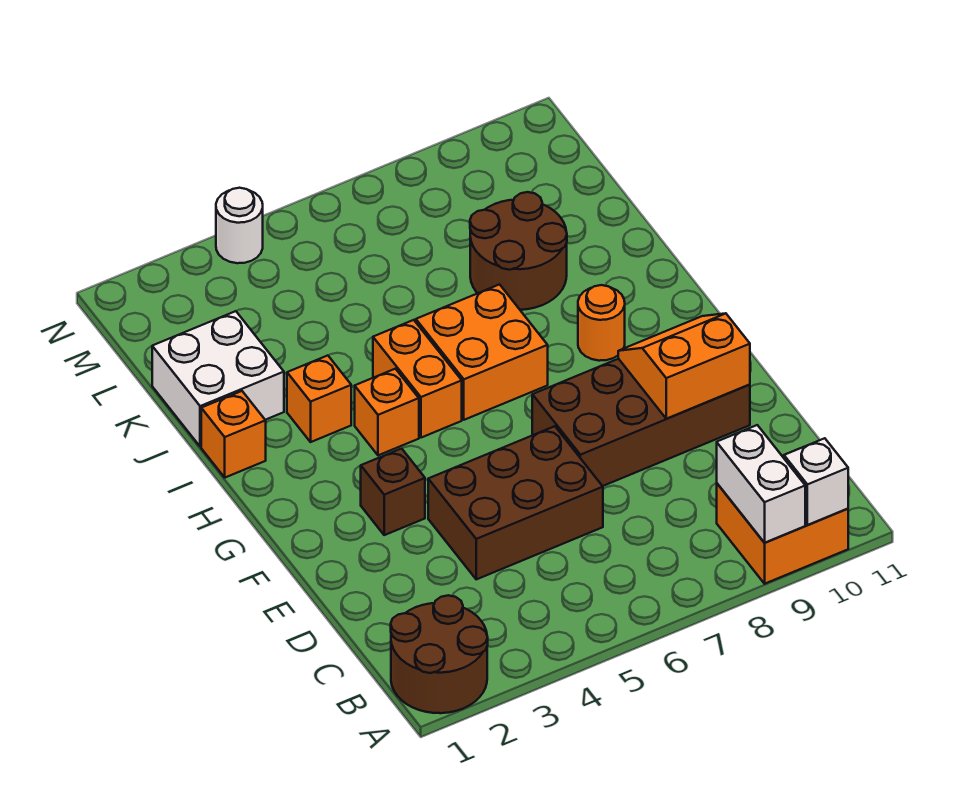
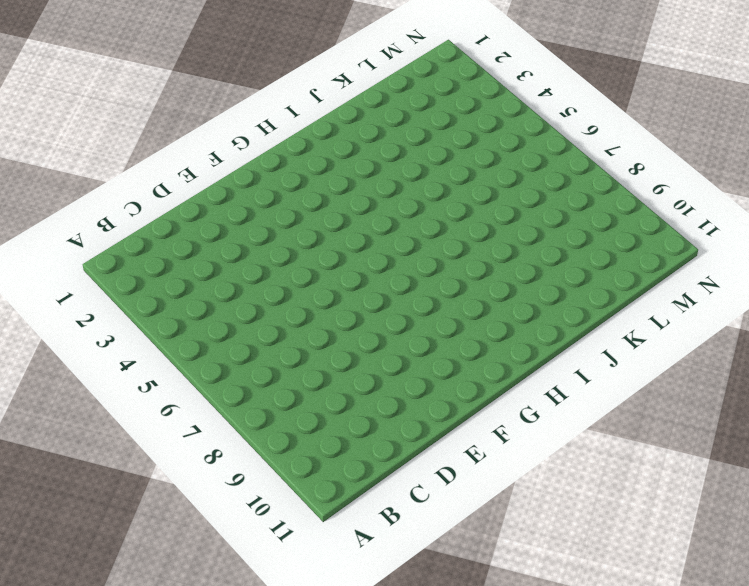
none -> brown 2x2 round brick [391,595,488,713]
none -> orange 2x2 brick [717,455,848,584]
none -> brown 2x3 brick [428,426,603,579]

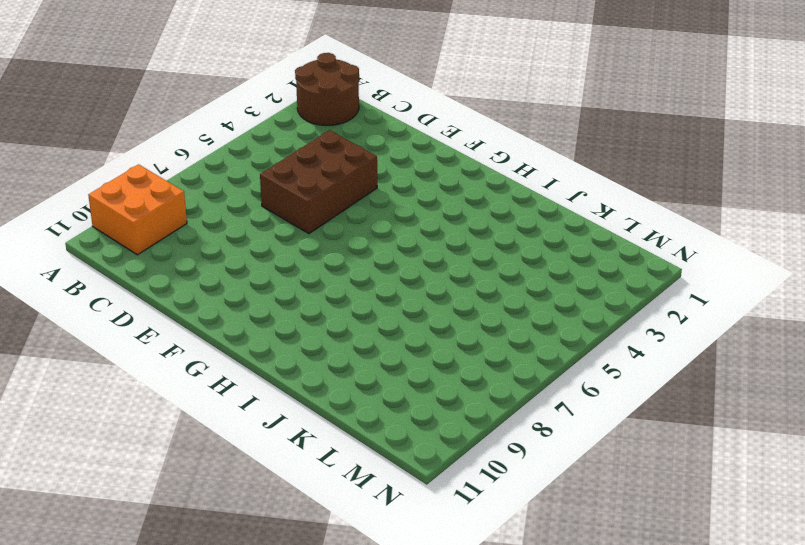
none -> brown 2x4 brick [532,359,750,486]
none -> brown 1x1 brick [361,449,425,535]
none -> orange 1x1 brick [355,369,419,455]

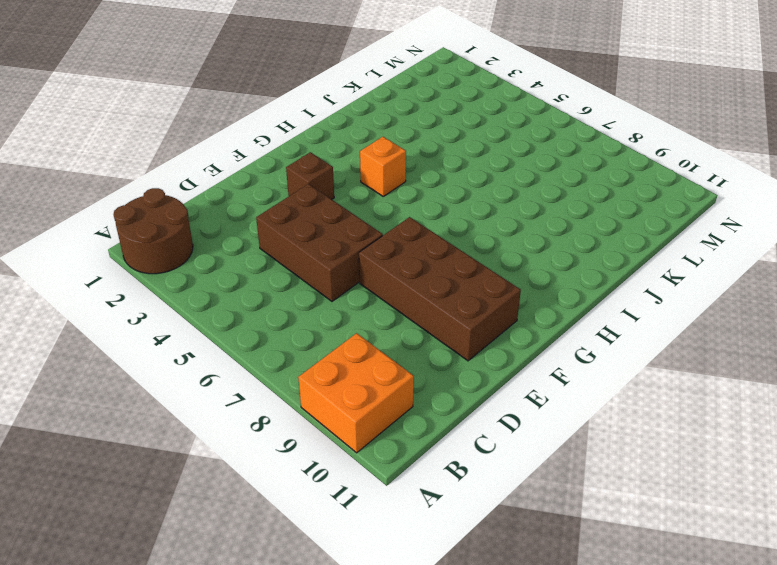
none -> orange 1x2 brick [373,320,462,438]
none -> orange 2x2 brick [416,285,548,420]
none -> orange 1x1 round brick [578,285,625,361]

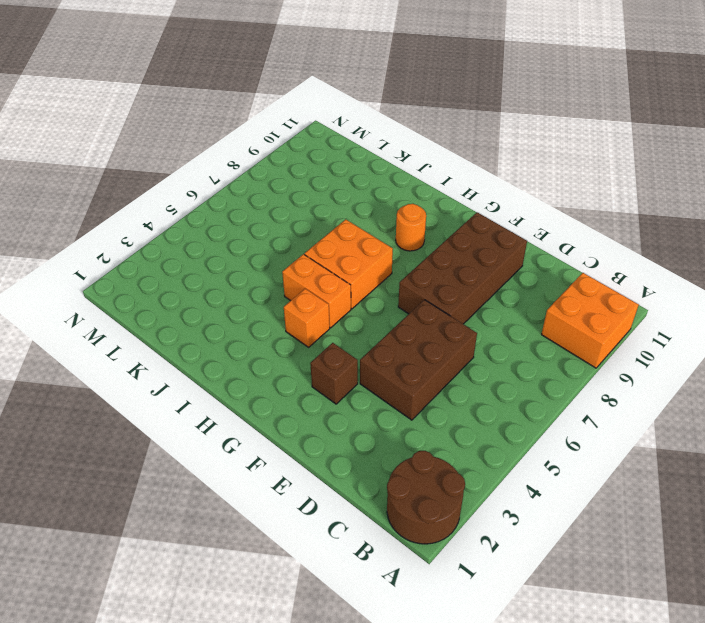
none -> orange 1x1 brick [201,391,266,478]
none -> orange 1x1 brick [287,356,351,442]
none -> white 2x2 brick [152,311,284,447]

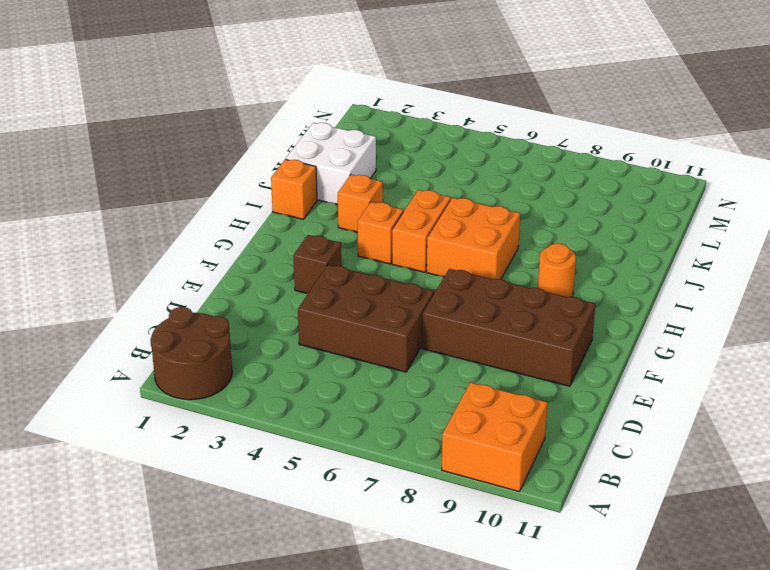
none -> brown 2x2 round brick [470,192,567,310]
none -> white 1x1 round brick [216,188,263,263]
none -> white 1x2 brick [717,425,805,543]

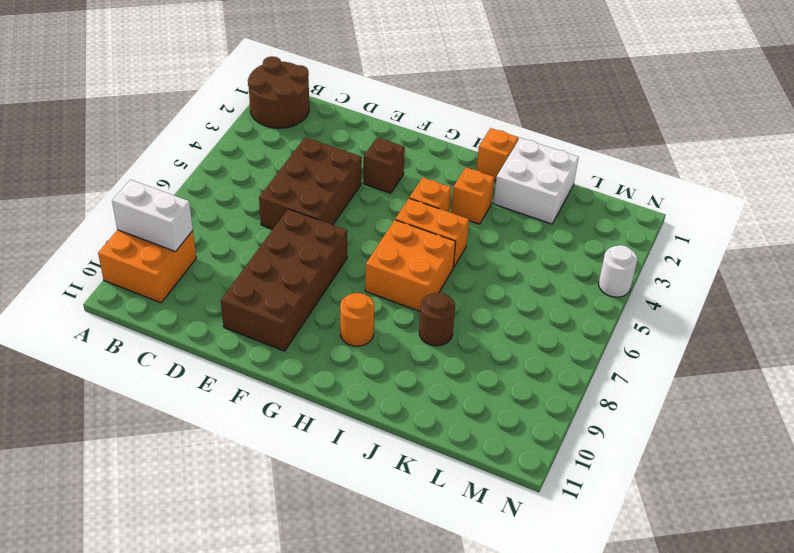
brown 1x1 round brick [419,293,455,346] -> brown 2x2 round brick [470,192,567,310]
none -> white 1x1 brick [784,438,848,525]
none -> orange 2x2 slope [618,313,750,419]

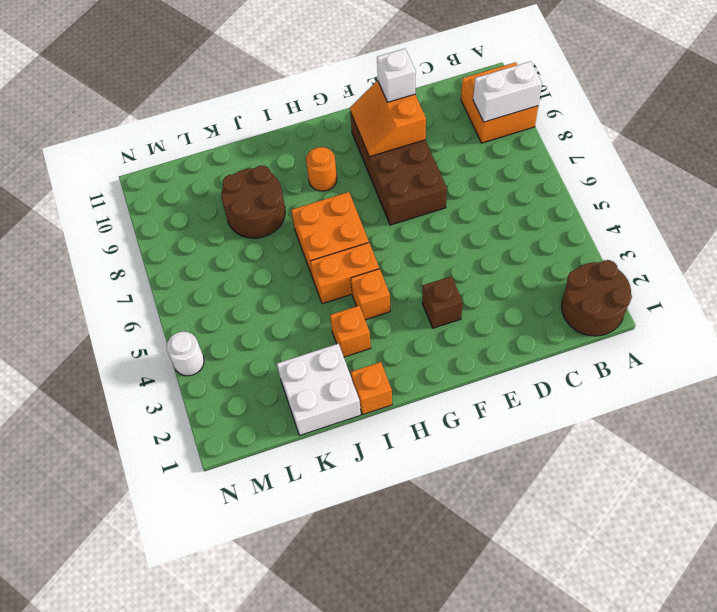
white 1x1 brick [377,49,416,102] -> white 1x1 brick moved to [784,438,848,525]
none -> brown 2x3 brick [428,426,603,579]

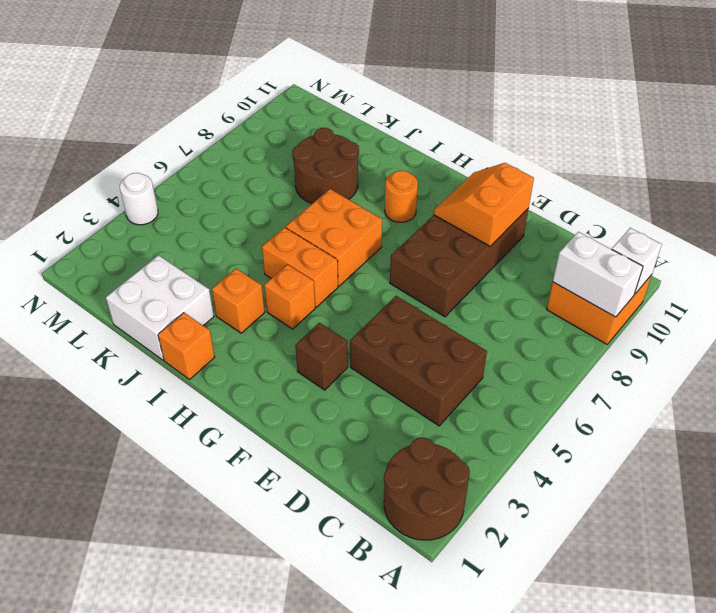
brown 2x3 brick [350,296,487,426] -> brown 2x3 brick turned to [428,426,603,579]

